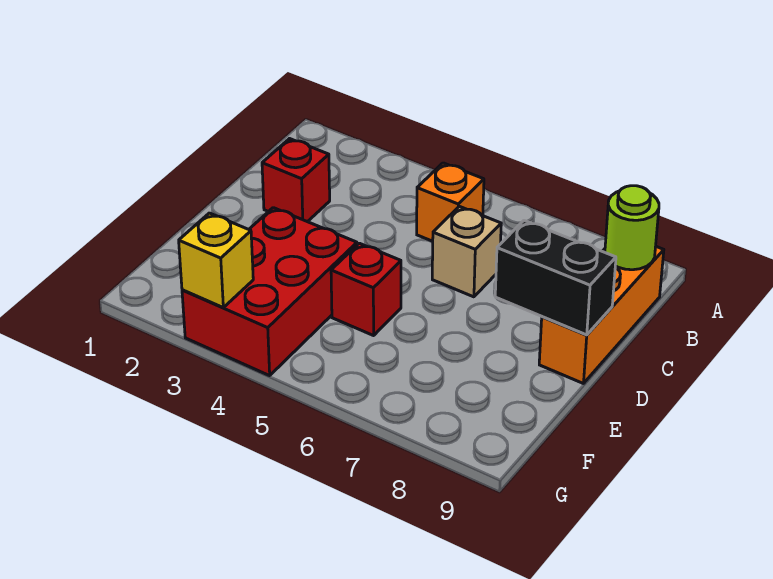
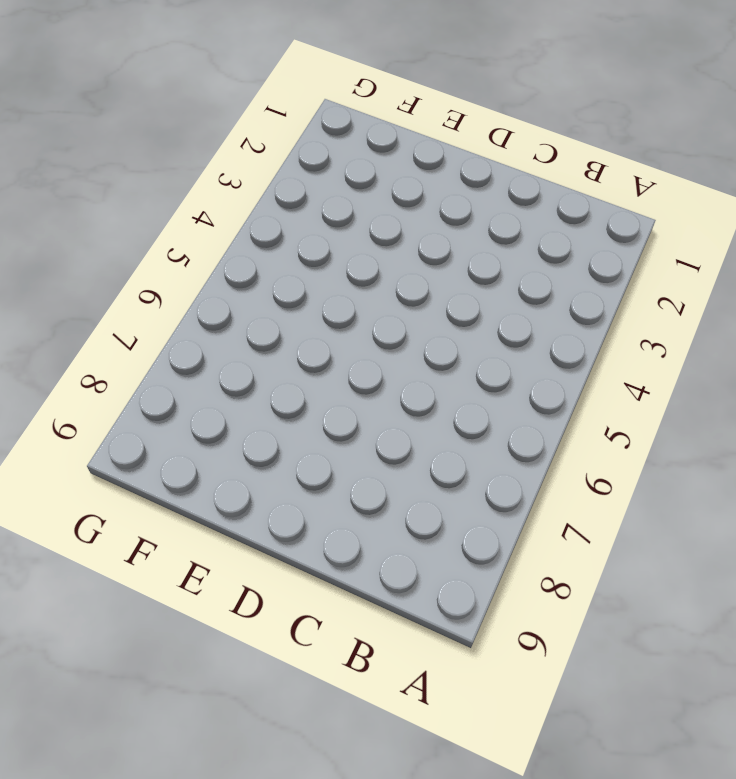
none -> orange 1x1 brick [417,163,484,241]
none -> orange 1x3 brick [539,247,664,384]

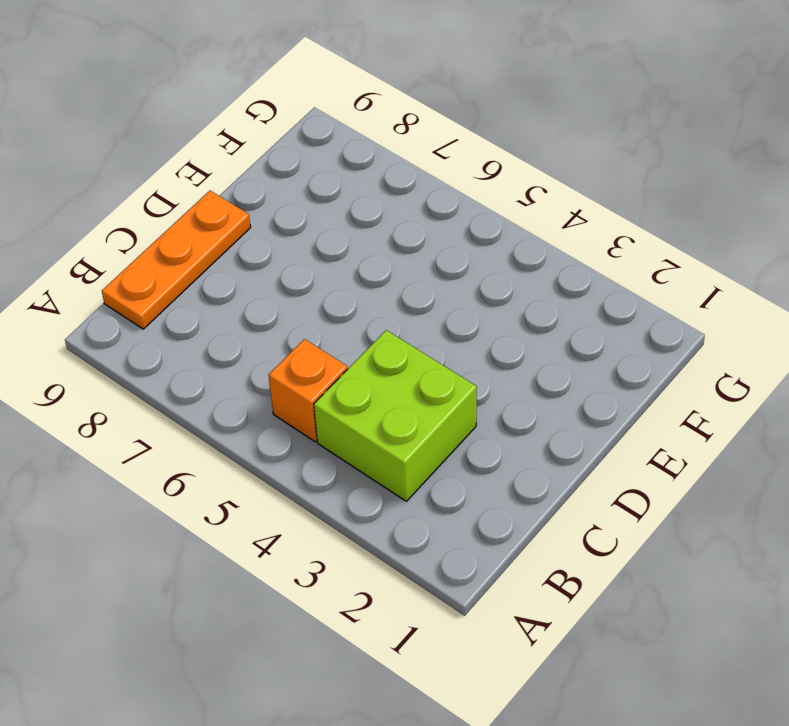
lime 2x2 brick [314,330,477,501] -> none
orange 1x3 plate [102,191,251,329] -> orange 1x3 brick [539,247,664,384]
none -> red 1x1 brick [262,139,330,222]
none -> tan 1x1 brick [432,206,501,297]

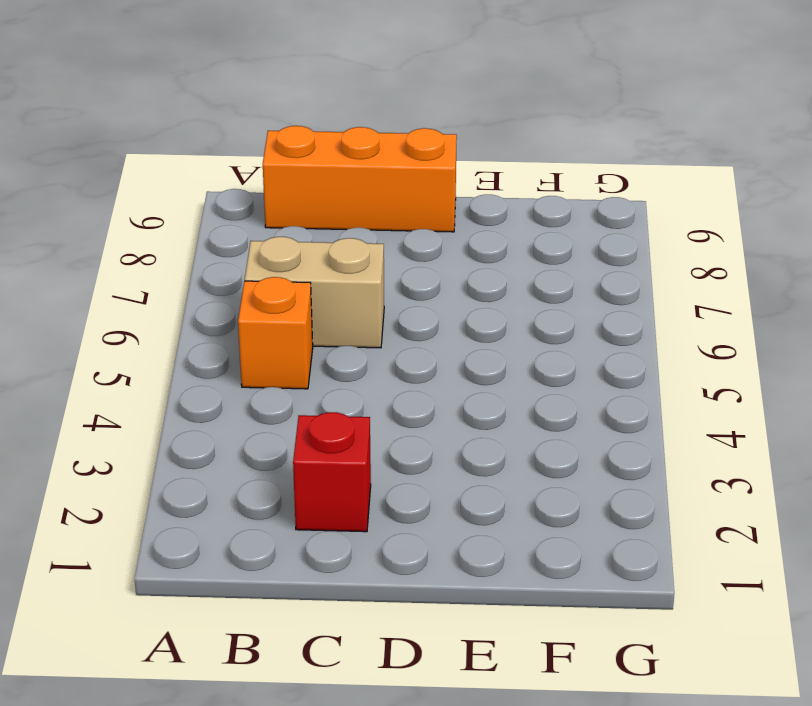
tan 1x2 brick [245,237,384,348] -> tan 1x1 brick [432,206,501,297]
none -> red 2x3 brick [182,208,357,376]
none -> red 1x1 brick [331,243,401,336]

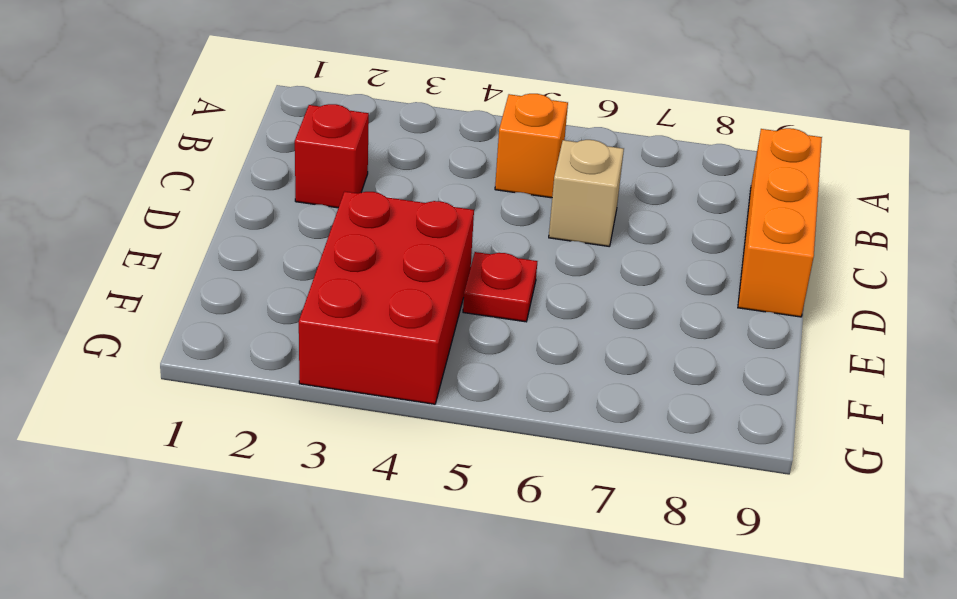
red 1x1 plate [463,252,537,322] -> red 1x1 brick [331,243,401,336]
none -> lime 1x1 round brick [605,186,659,270]
none -> black 1x2 brick [495,221,616,335]

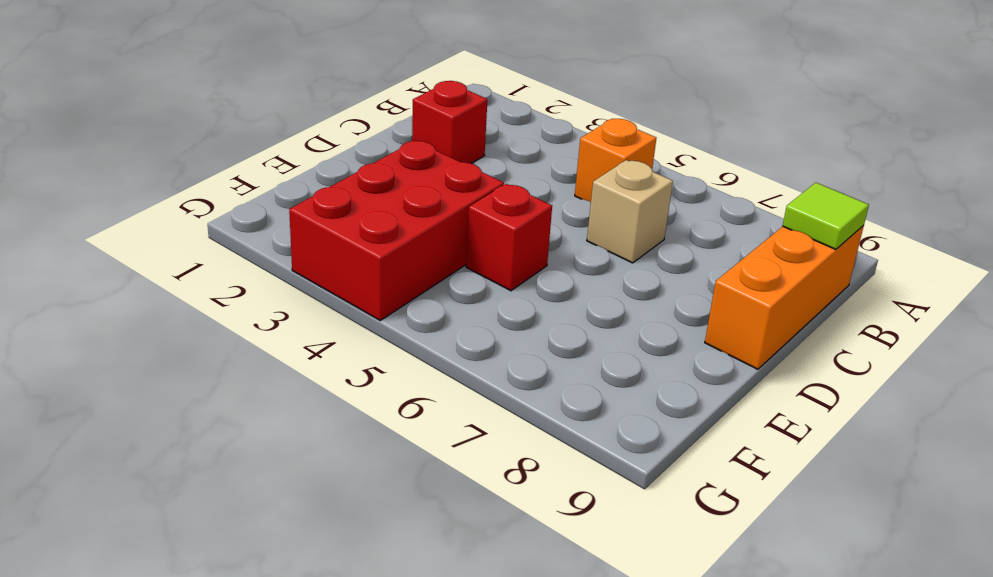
lime 1x1 tile [783,183,869,249] -> lime 1x1 round brick [605,186,659,270]
none -> black 1x2 brick [495,221,616,335]
none -> yellow 1x1 brick [179,213,253,307]

